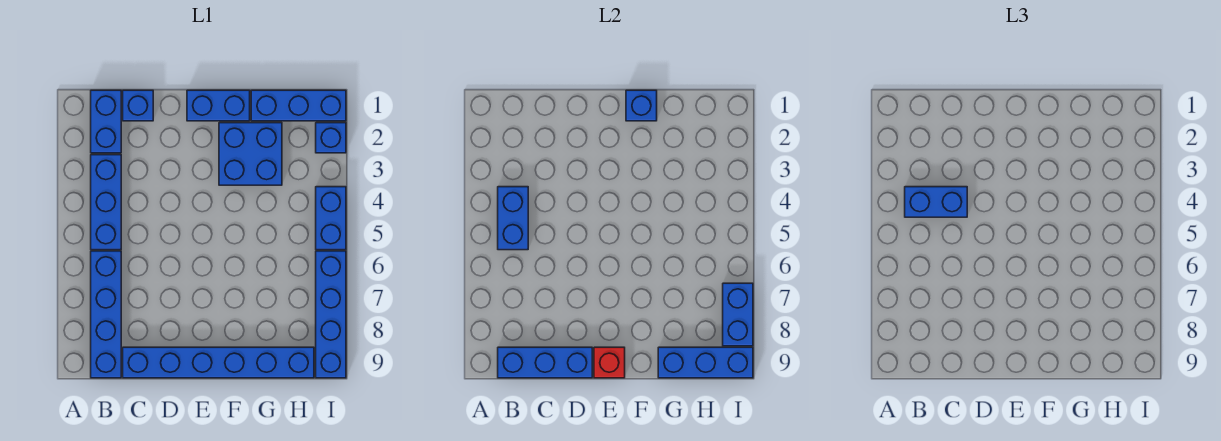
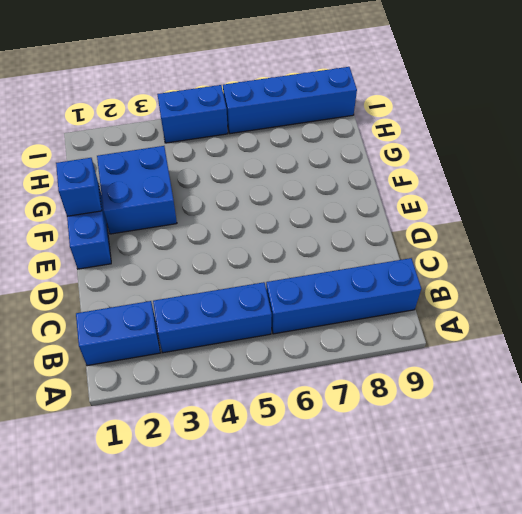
none -> blue 1x1 brick [123,90,153,121]
none -> blue 1x6 brick [123,347,314,378]
none -> blue 1x3 brick [251,90,346,121]

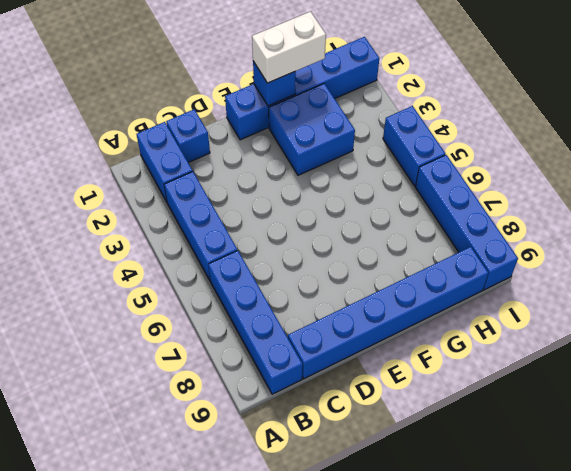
white 1x2 brick [252,12,326,83] -> none
none -> blue 1x1 brick [316,123,346,153]
none -> blue 1x2 brick [498,187,528,250]
none -> blue 1x3 brick [498,347,592,378]

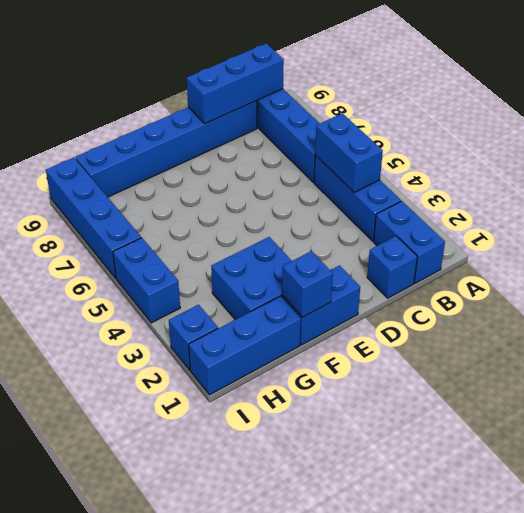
none -> red 1x1 brick [594,347,625,378]
none -> blue 1x3 brick [658,347,753,378]
none -> blue 1x2 brick [723,283,753,346]

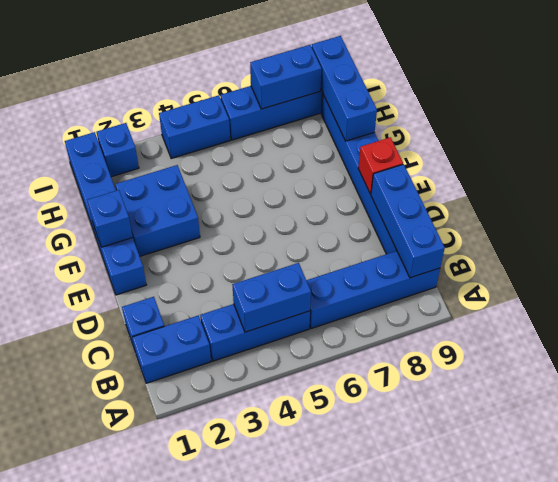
none -> blue 1x2 brick [905,187,967,217]

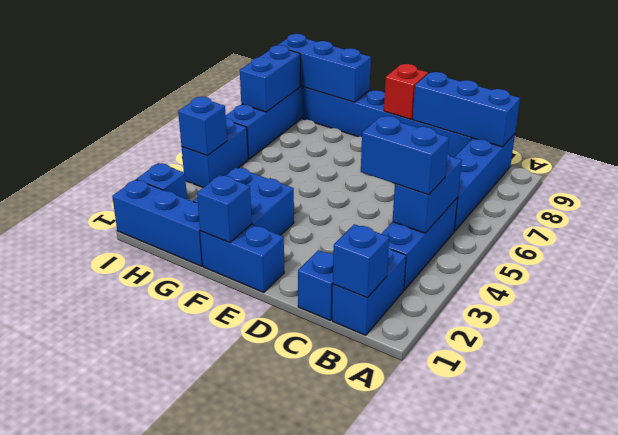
blue 1x1 brick [333,224,389,298] -> none
blue 1x1 brick [178,97,227,156] -> none

